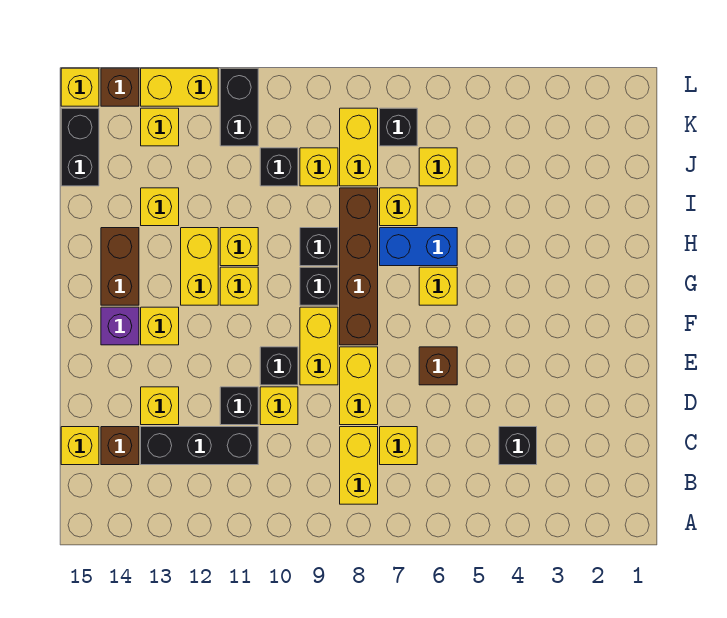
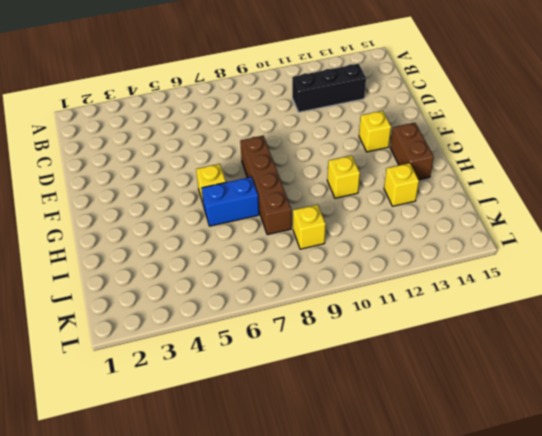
none -> yellow 1x2 brick [340,427,378,504]
none -> black 1x1 brick [499,427,537,465]
none -> yellow 1x1 brick [380,427,417,465]
none -> brown 1x1 brick [101,427,139,465]

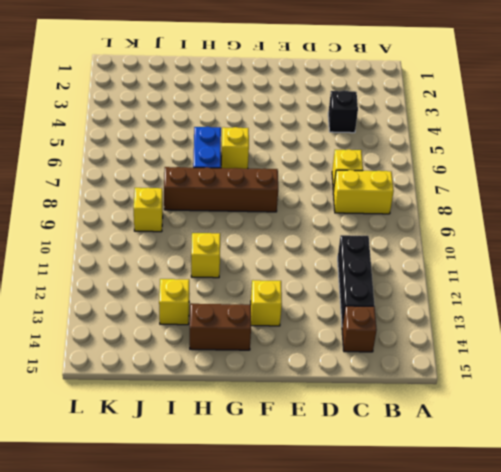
none -> yellow 1x1 brick [61,427,99,465]
none -> yellow 1x2 brick [340,347,378,425]
none -> yellow 1x1 brick [260,387,298,425]
none -> black 1x1 brick [220,387,258,425]

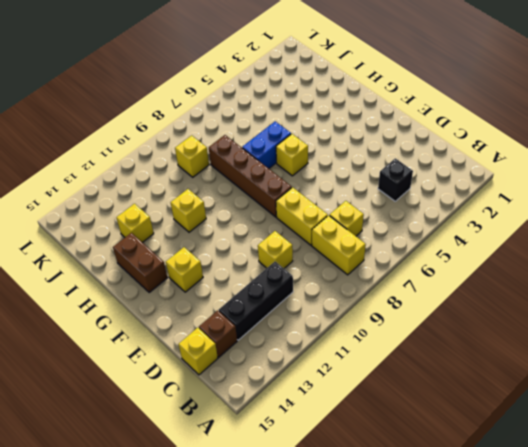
none -> black 1x1 brick [220,387,258,425]
none -> yellow 1x1 brick [141,387,179,425]
none -> brown 1x1 brick [419,347,457,385]
none -> yellow 1x2 brick [300,307,338,385]

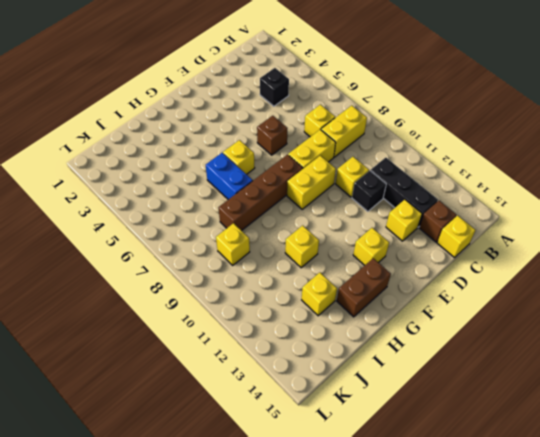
none -> black 1x1 brick [260,347,298,385]
none -> purple 1x1 brick [101,307,139,345]
none -> black 1x1 brick [300,267,338,305]
none -> yellow 1x1 brick [220,267,258,305]

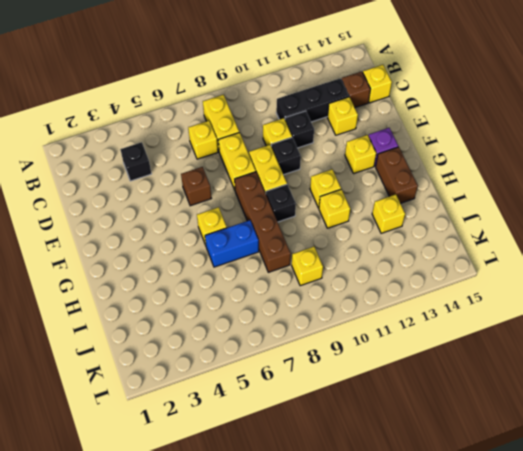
none -> yellow 1x2 brick [181,228,218,305]
none -> black 1x1 brick [300,228,338,266]
none -> yellow 1x1 brick [380,188,417,226]
none -> yellow 1x1 brick [419,148,457,186]

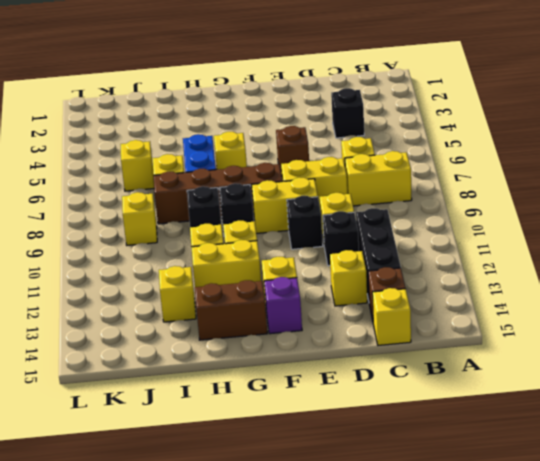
none -> yellow 1x2 brick [340,108,378,186]
none -> black 1x1 brick [260,148,298,186]
none -> black 1x2 brick [61,108,99,186]
none -> black 1x1 brick [380,108,417,146]

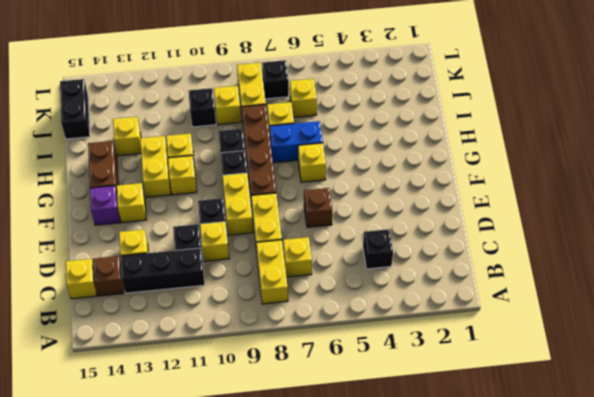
none -> black 1x2 brick [220,68,258,146]
none -> yellow 1x1 brick [141,108,179,146]
none -> yellow 1x2 brick [141,68,218,106]
none -> brown 1x1 brick [101,68,139,106]

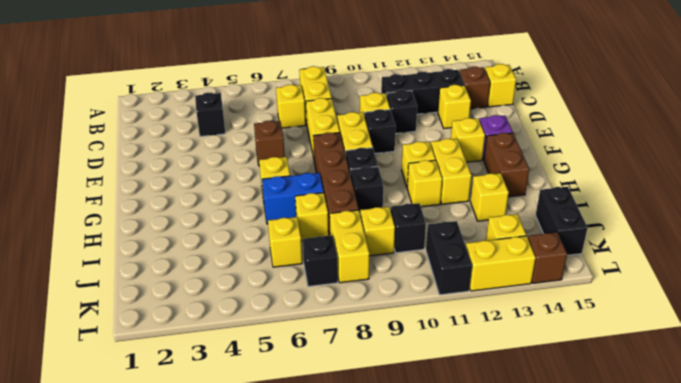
none -> yellow 1x1 brick [61,68,99,106]

